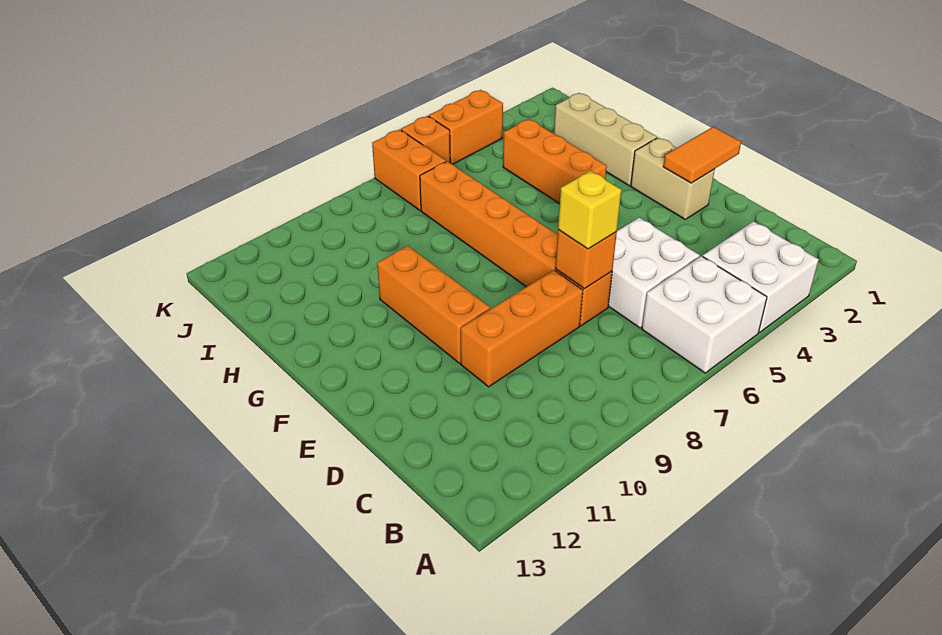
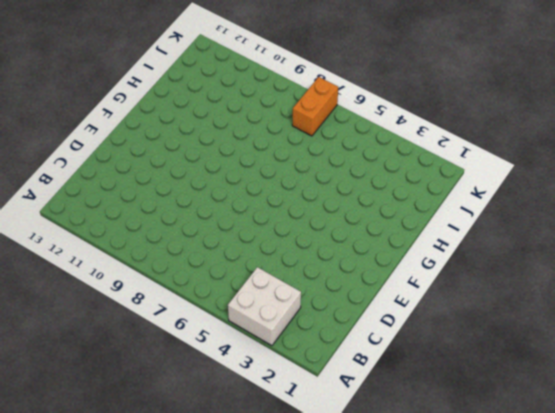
none -> white 2x2 brick [642,256,767,373]
none -> white 2x2 brick [608,218,700,328]
none -> orange 1x6 brick [420,161,612,326]

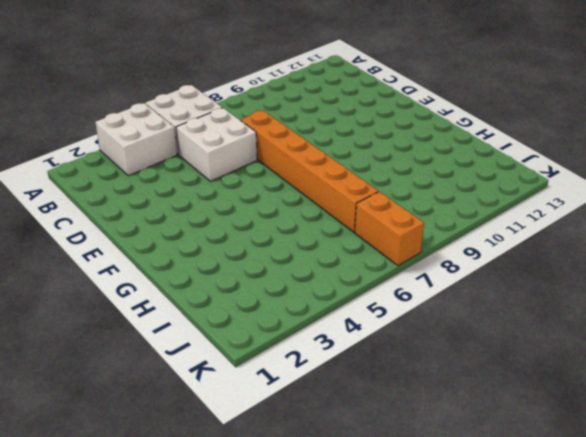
none -> orange 1x3 brick [461,270,583,387]
none -> tan 1x2 brick [631,138,715,219]
none -> orange 1x3 brick [377,246,490,363]

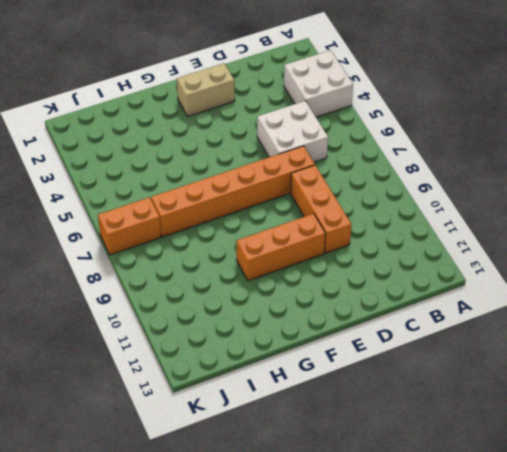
none -> white 2x2 brick [642,256,767,373]
none -> tan 1x3 brick [554,93,657,186]
none -> orange 1x3 brick [503,119,607,204]

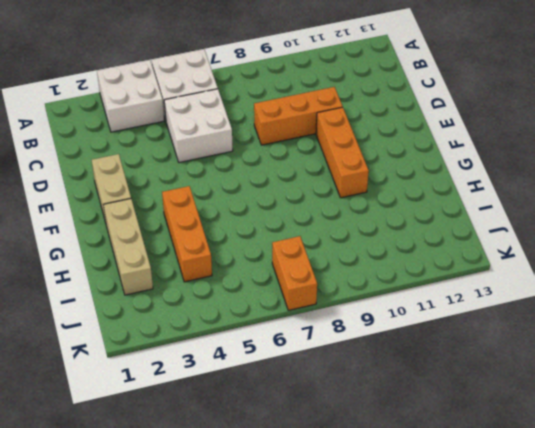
none -> orange 1x6 brick [420,161,612,326]
none -> orange 1x2 brick [429,90,503,164]
none -> orange 1x1 brick [401,116,450,163]

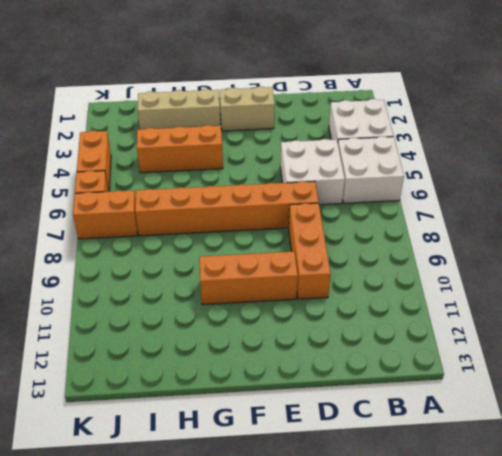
none -> orange 1x1 brick [555,230,617,289]
none -> orange 1x2 tile [663,127,741,183]
none -> yellow 1x1 brick [558,171,621,249]

